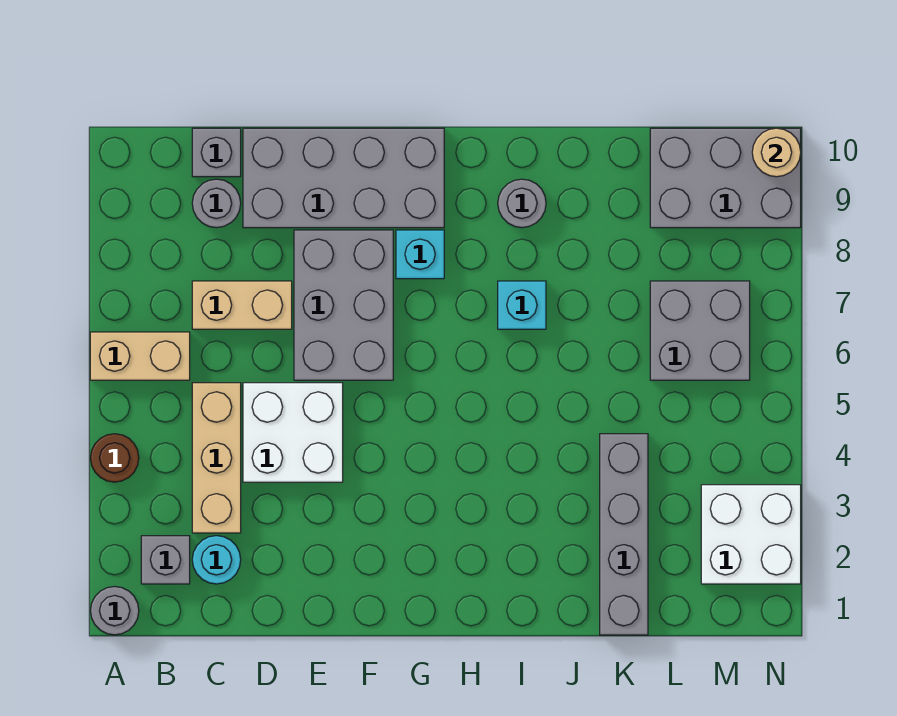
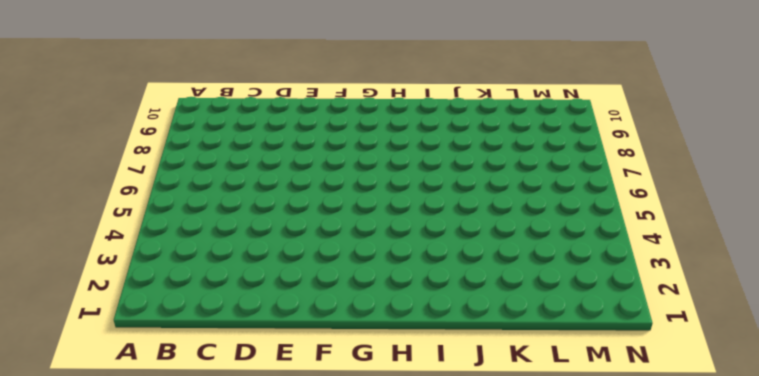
none -> grey 1x1 round brick [90,586,139,635]
none -> brown 1x1 round brick [90,434,139,482]
none -> tan 1x2 brick [90,332,190,380]

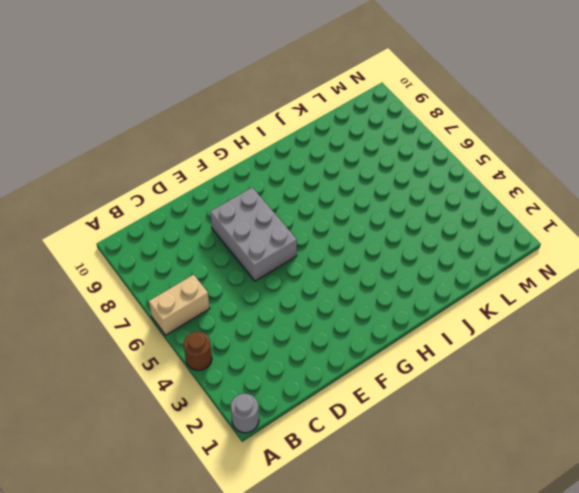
none -> grey 1x1 brick [141,536,190,584]
none -> cyan 1x1 round brick [192,536,241,584]
none -> tan 1x3 brick [192,383,241,533]

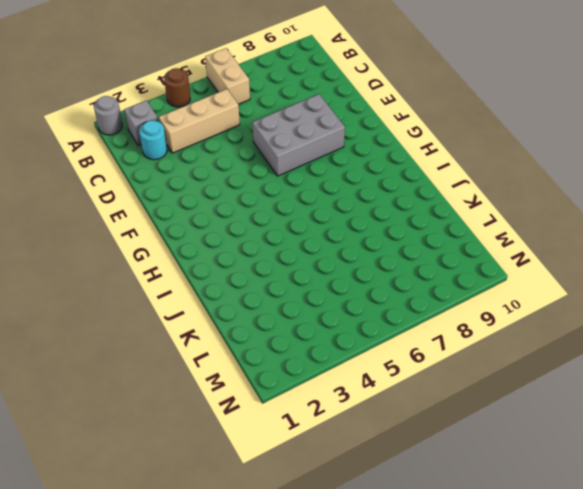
none -> tan 1x2 brick [192,281,292,329]
none -> grey 1x1 round brick [192,179,241,228]
none -> grey 1x1 brick [192,128,241,177]

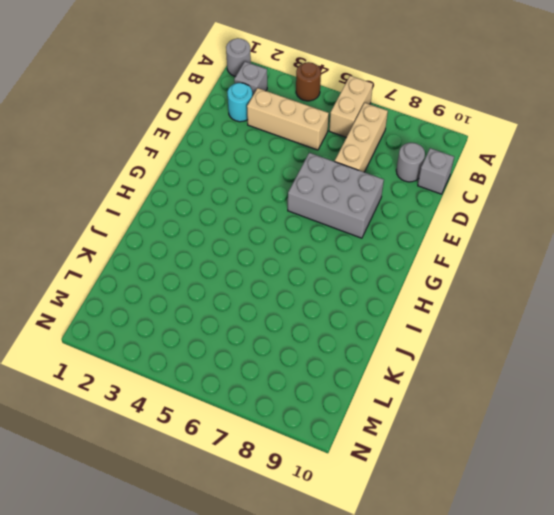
tan 1x3 brick [335,103,388,172] -> tan 1x2 brick [192,281,292,329]
none -> white 2x2 brick [243,383,343,482]
none -> grey 2x4 brick [243,128,444,228]
none -> cyan 1x1 brick [396,230,444,279]

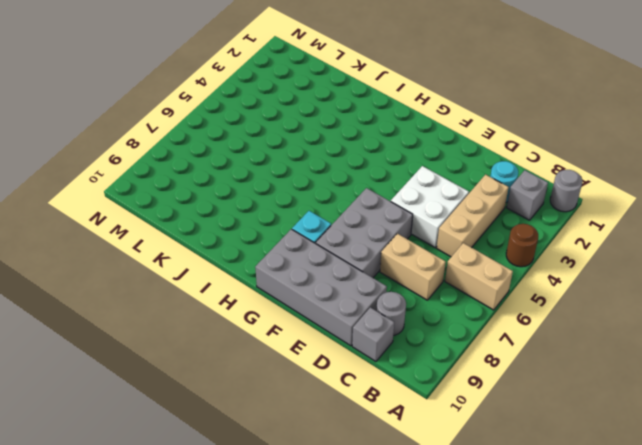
none -> cyan 1x1 brick [498,281,546,329]
none -> grey 1x1 round brick [498,179,546,228]
none -> grey 1x4 brick [600,434,648,635]

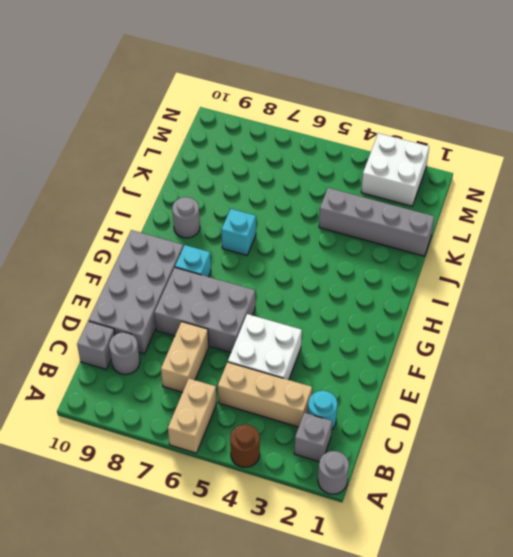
none -> grey 2x2 brick [650,281,750,380]
none -> grey 2x3 brick [650,128,801,228]
none -> tan 1x1 round brick [752,128,801,177]

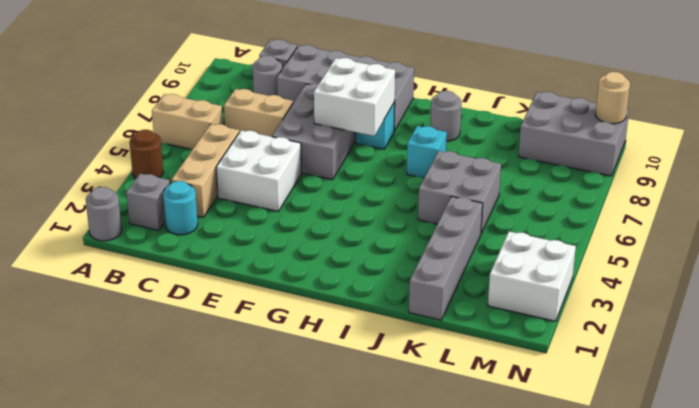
white 2x2 brick [314,58,395,136] -> none
grey 2x2 brick [418,151,501,233] -> grey 2x2 brick moved to [650,281,750,380]

